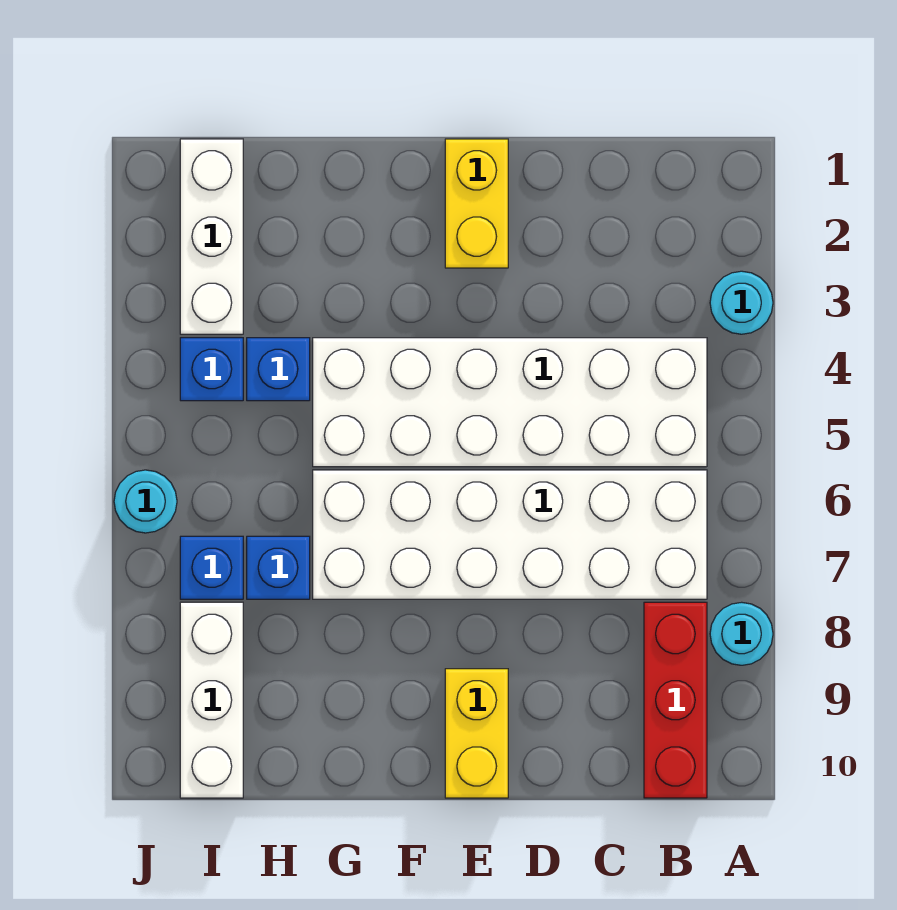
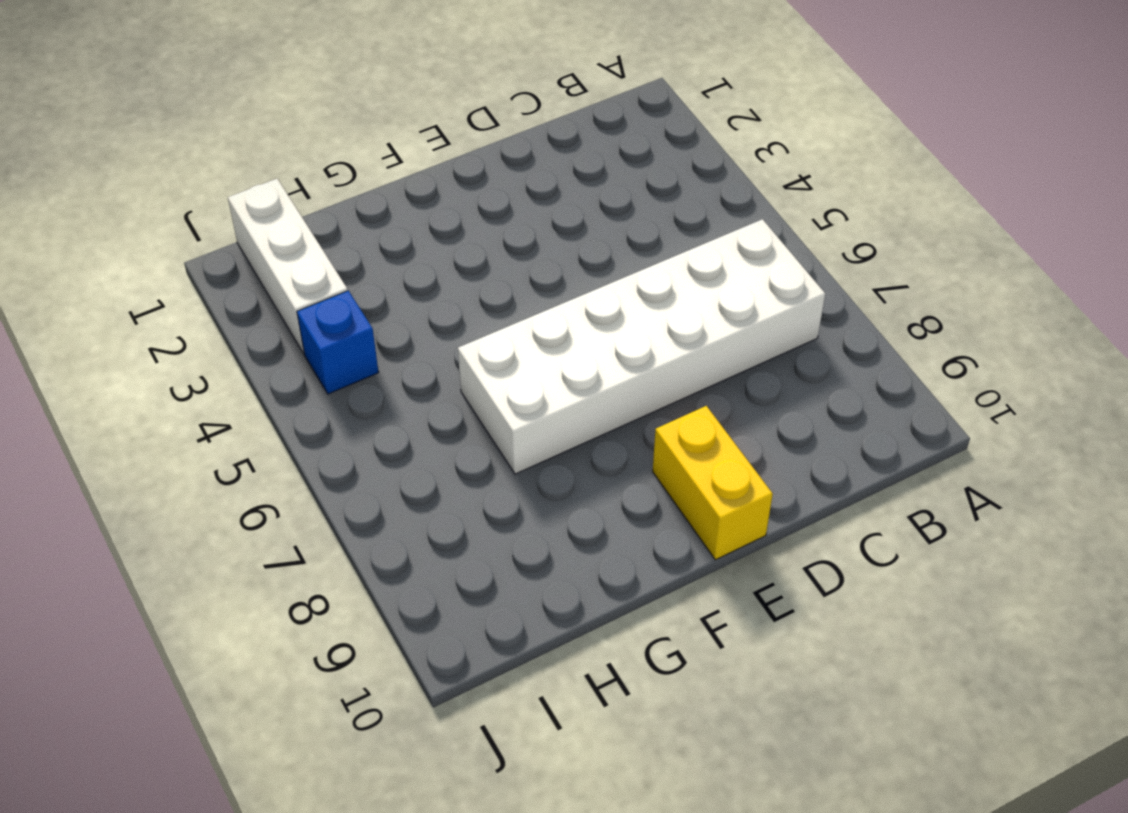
none -> cyan 1x1 round brick [710,271,773,334]
none -> cyan 1x1 round brick [710,602,773,665]
none -> white 2x6 brick [313,338,707,467]

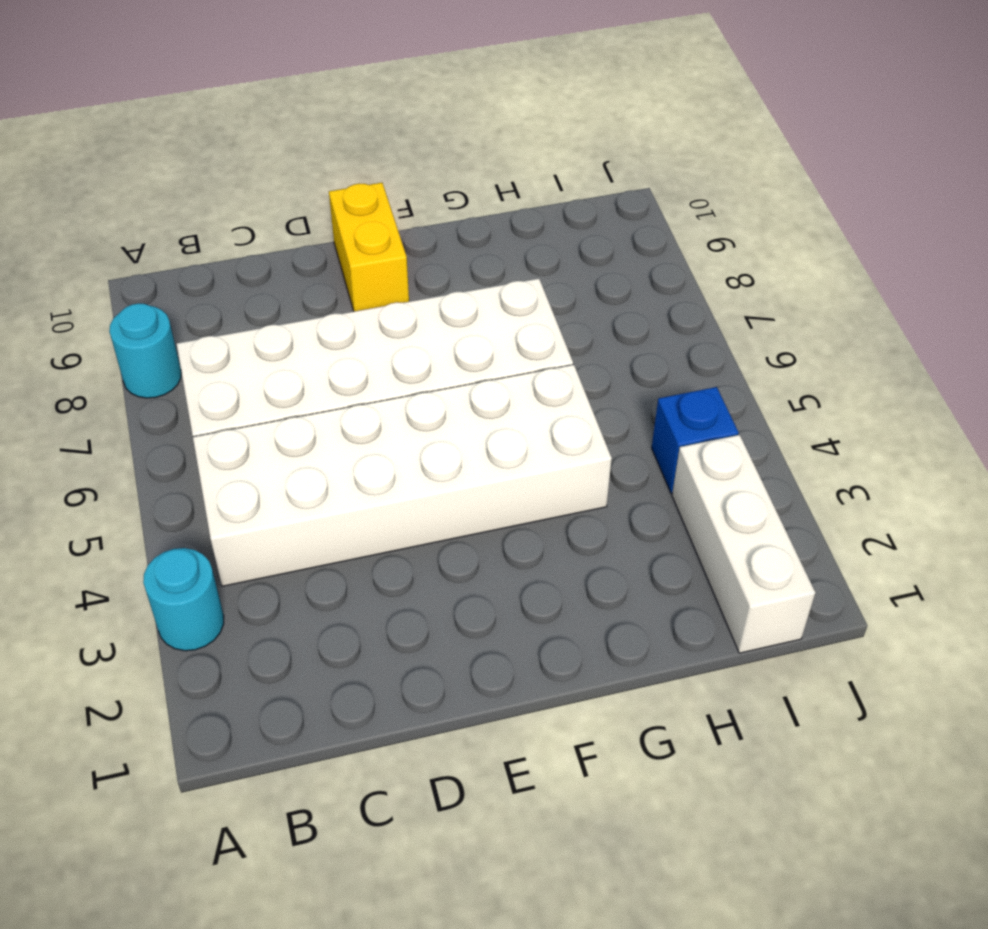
none -> red 1x3 brick [644,602,707,798]
none -> yellow 1x2 brick [445,139,508,268]
none -> blue 1x1 brick [247,338,310,401]

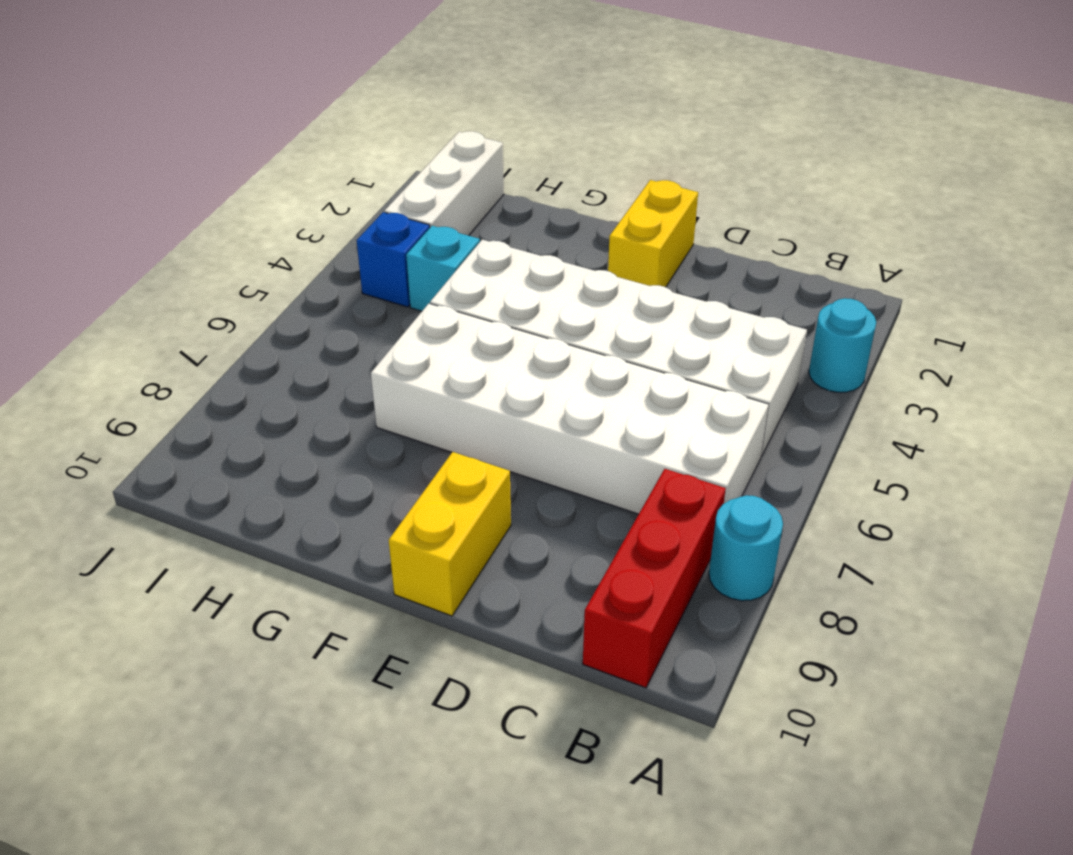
cyan 1x1 brick [406,226,480,311] -> blue 1x1 brick [247,338,310,401]
none -> blue 1x1 brick [247,536,310,599]
none -> blue 1x1 brick [180,536,243,599]
none -> white 1x3 brick [180,602,243,798]

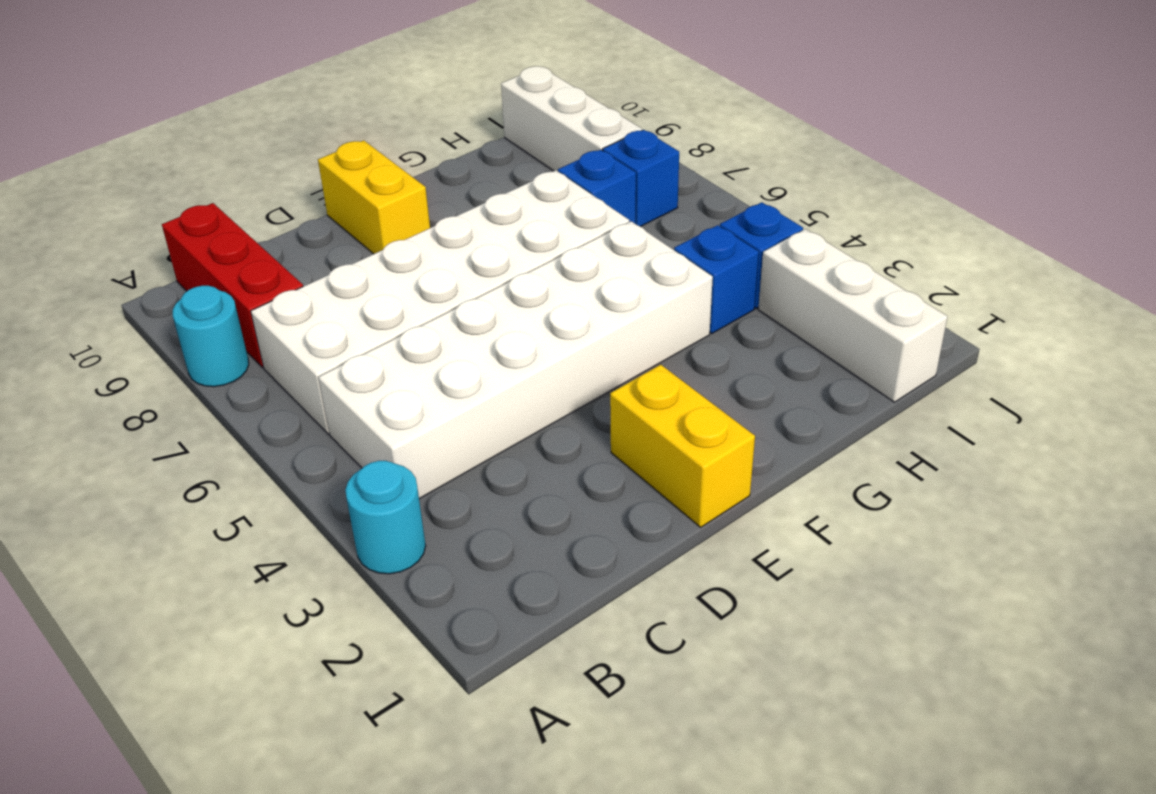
none -> cyan 1x1 round brick [114,470,177,533]

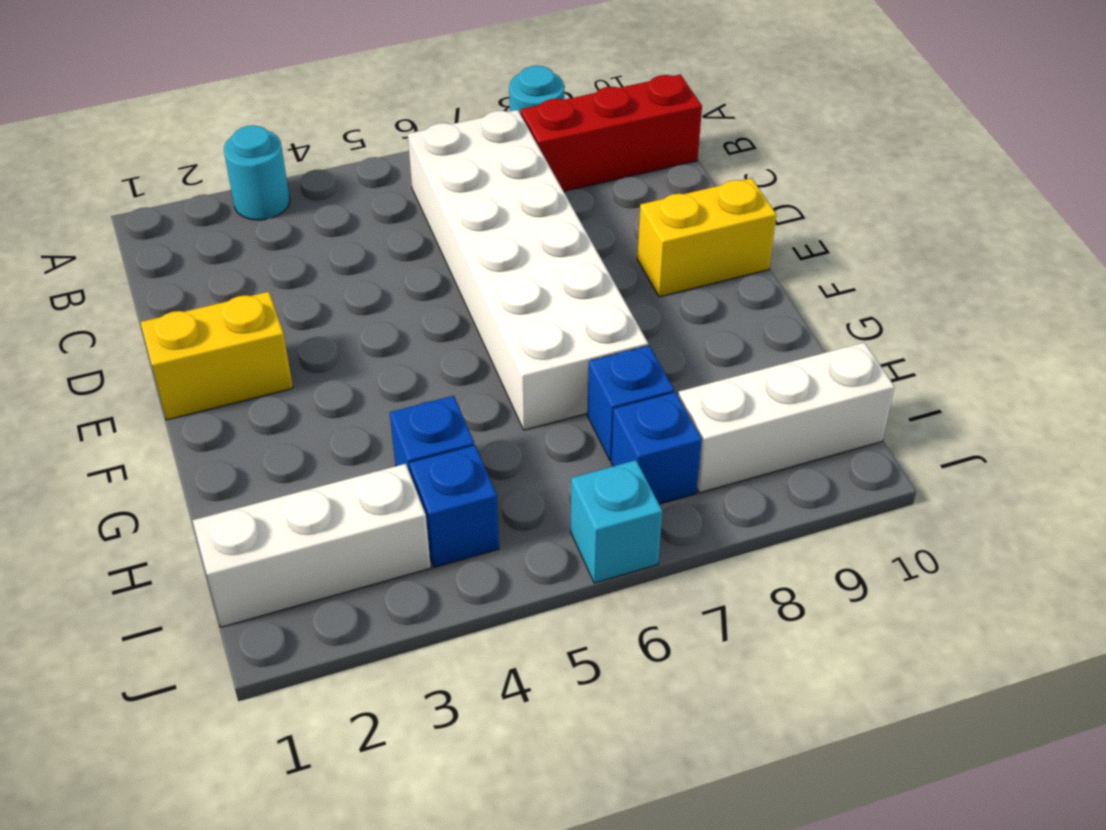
cyan 1x1 brick [571,460,662,583] -> cyan 1x1 round brick [114,470,177,533]
none -> white 2x6 brick [313,338,707,467]

